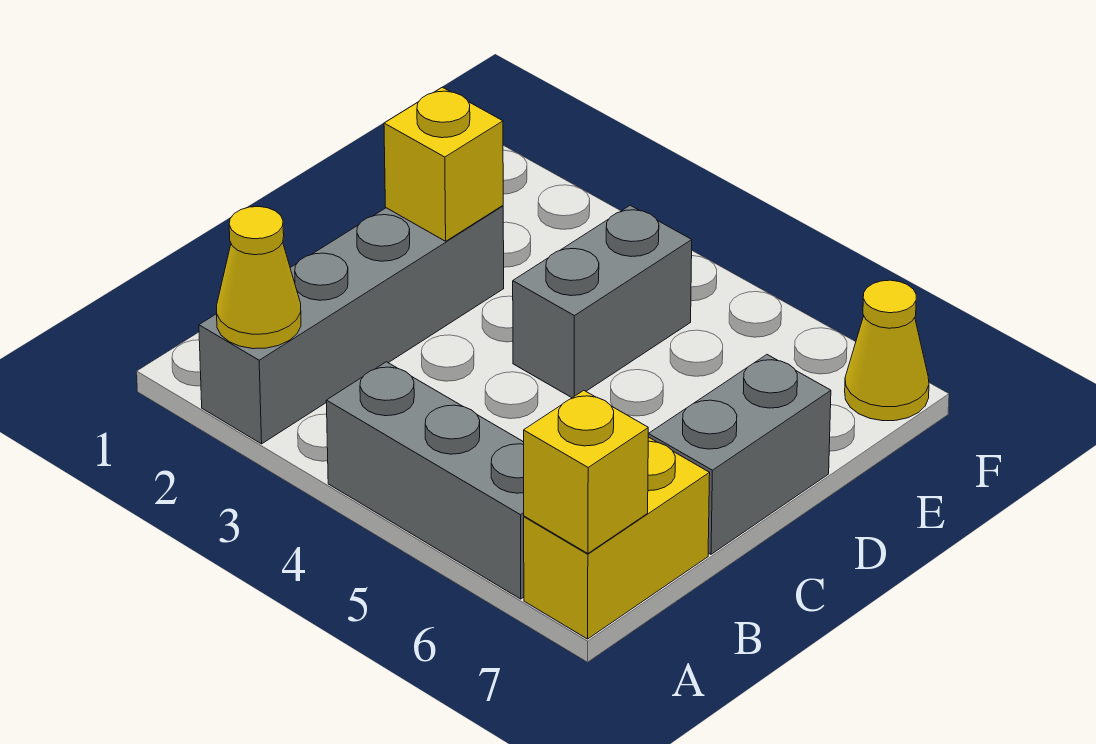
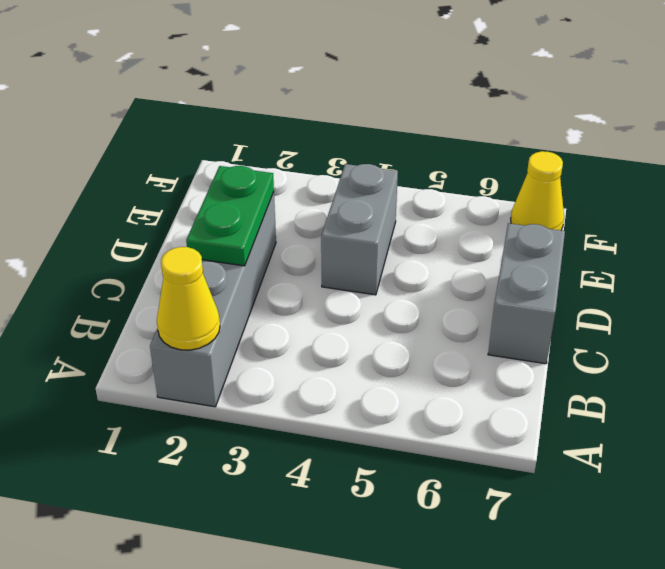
green 1x2 plate [186,166,274,266] -> yellow 1x1 brick [384,87,503,241]
none -> grey 1x3 brick [326,362,524,599]
none -> yellow 1x2 brick [524,437,710,639]

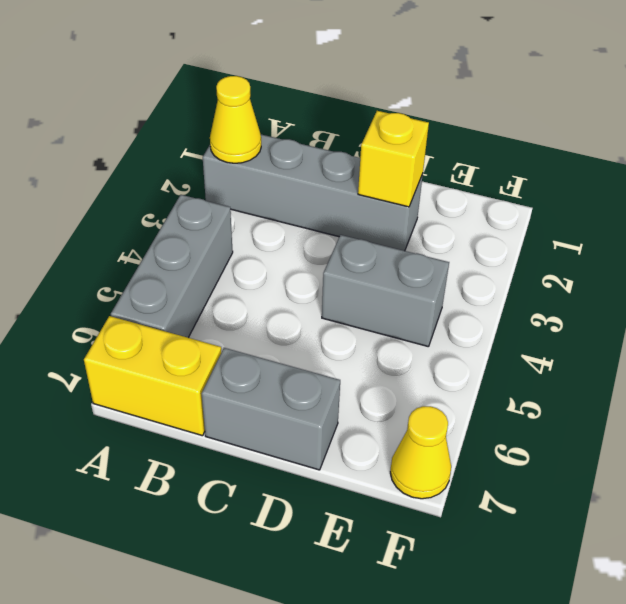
none -> yellow 1x1 brick [524,390,648,554]

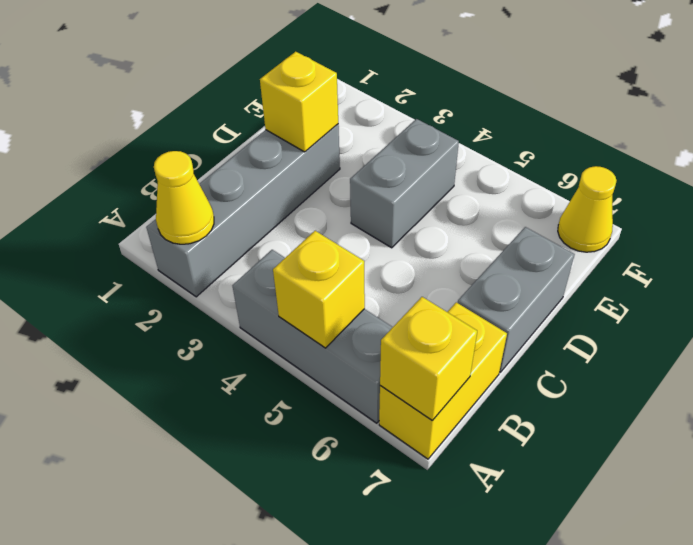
yellow 1x1 brick [273,231,365,348] -> none

